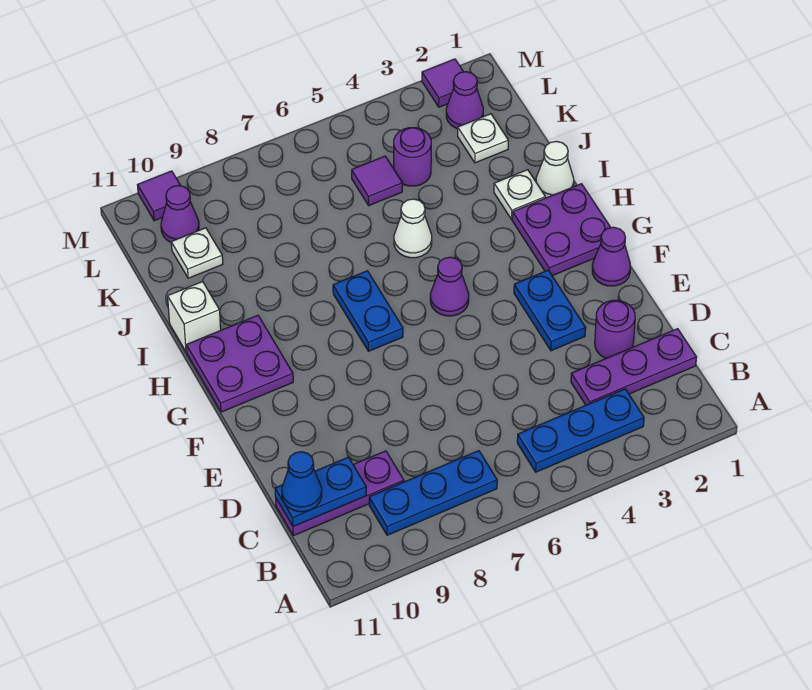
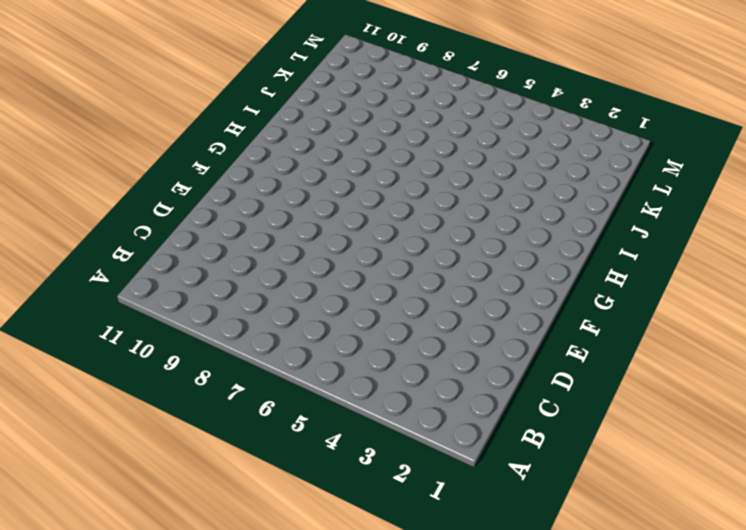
none -> blue 1x3 plate [517,389,644,472]
none -> blue 1x3 plate [369,451,497,535]
none -> purple 1x3 plate [571,329,697,405]

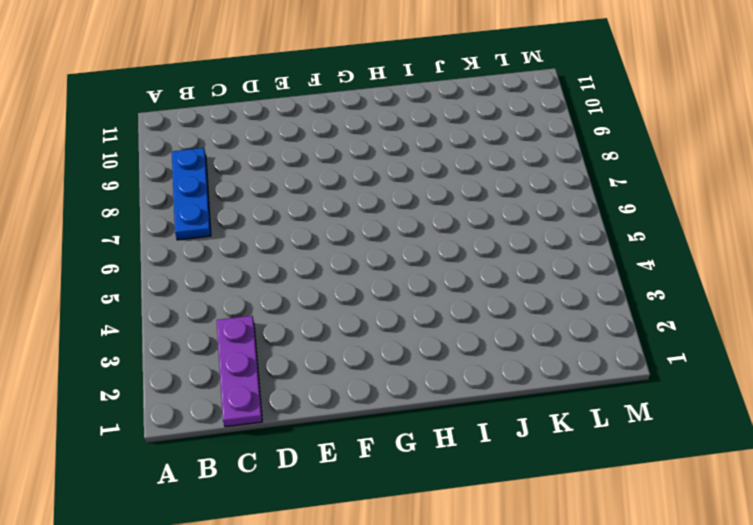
none -> blue 1x3 plate [517,389,644,472]
none -> purple 1x3 plate [276,451,404,536]
none -> purple 1x1 round brick [595,300,635,358]

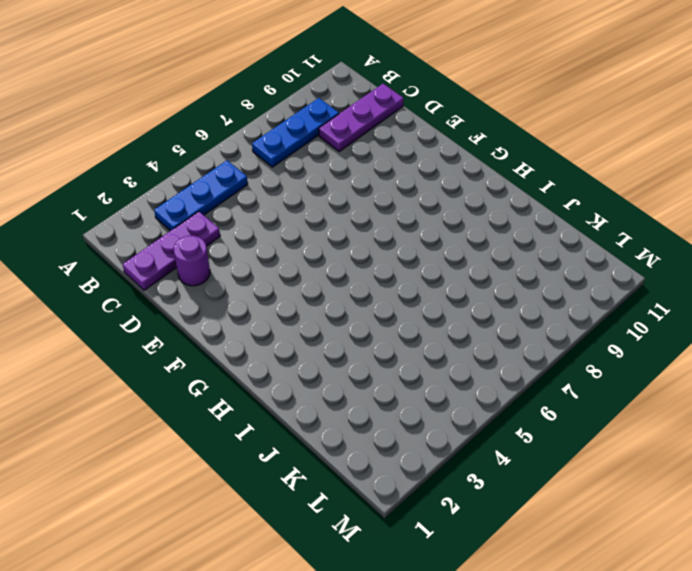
none -> blue 1x2 plate [514,270,586,351]
none -> purple 1x1 cone [592,227,631,286]
none -> purple 2x2 plate [512,184,611,276]

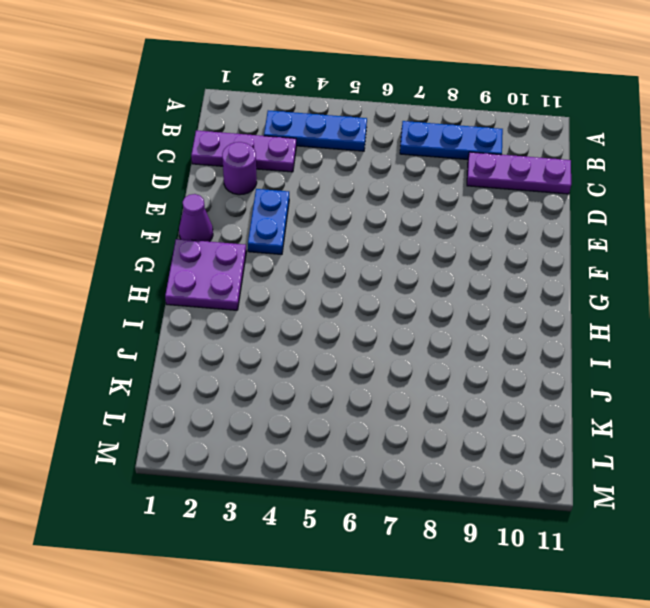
none -> purple 1x1 cone [430,257,469,316]
none -> blue 1x2 plate [333,271,403,351]
none -> purple 2x2 plate [186,315,293,412]

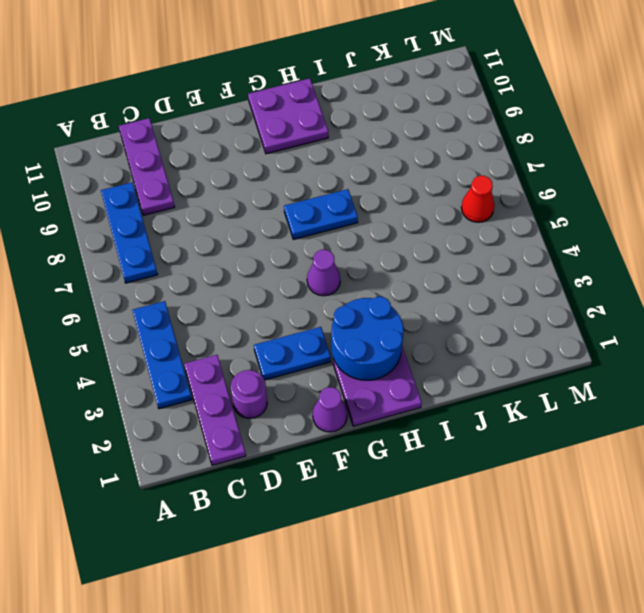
blue 2x2 round brick [331,297,404,380] -> none
red 1x1 cone [461,176,494,222] -> none
none -> white 1x1 cone [536,141,574,198]
none -> white 1x1 plate [494,170,545,219]
none -> white 1x1 cone [394,199,432,258]

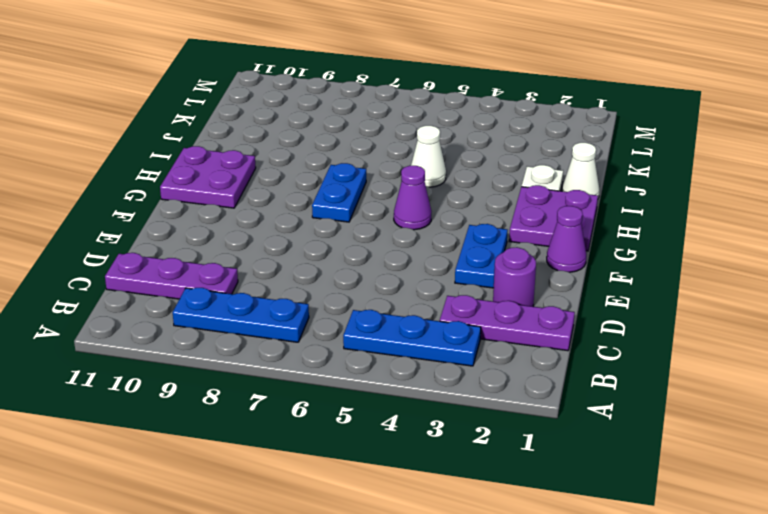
none -> white 1x1 brick [168,282,221,352]
none -> white 1x1 plate [458,114,508,163]
none -> purple 1x1 round brick [394,128,431,186]

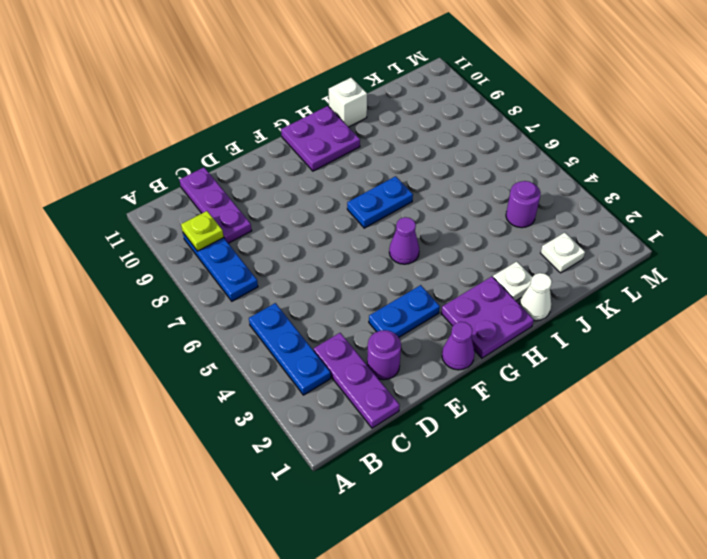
lime 1x1 plate [181,211,224,251] -> none
none -> white 1x1 cone [394,199,432,258]
none -> purple 1x1 tile [352,156,402,205]
none -> white 1x1 plate [171,228,223,278]

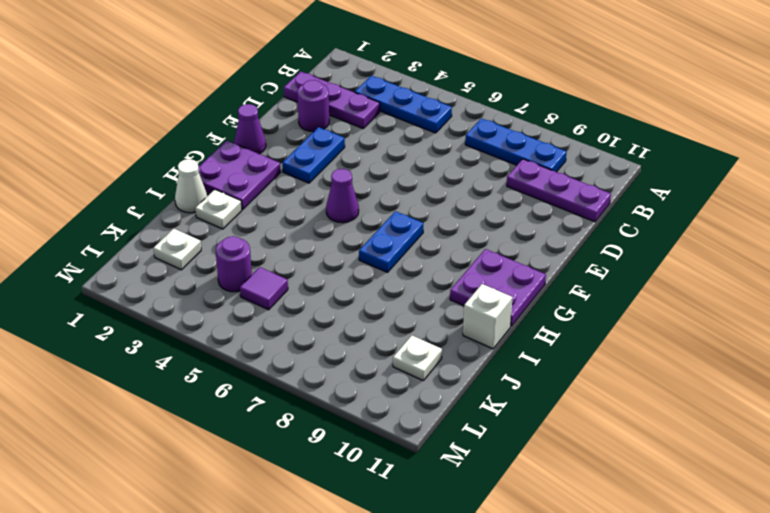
none -> white 1x1 cone [394,199,432,258]
none -> purple 1x1 cone [446,72,483,129]
none -> purple 1x1 cone [161,186,199,242]

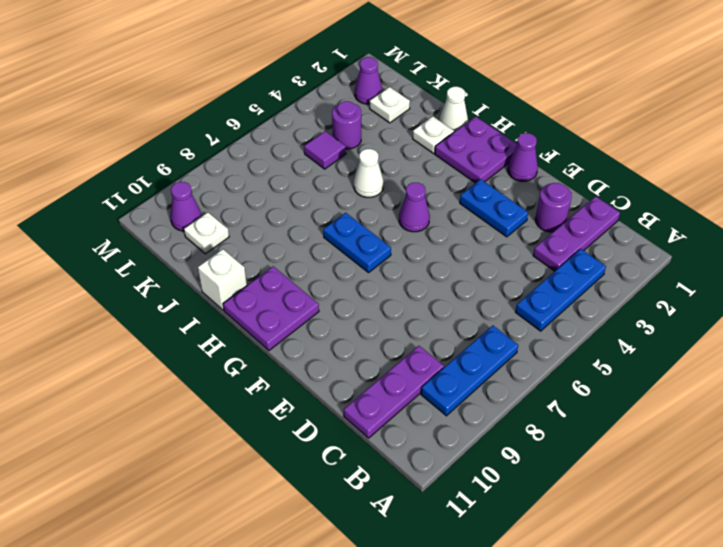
none -> purple 1x1 tile [422,59,463,107]
none -> purple 1x1 tile [137,171,181,221]
none -> blue 1x2 plate [275,457,366,527]

